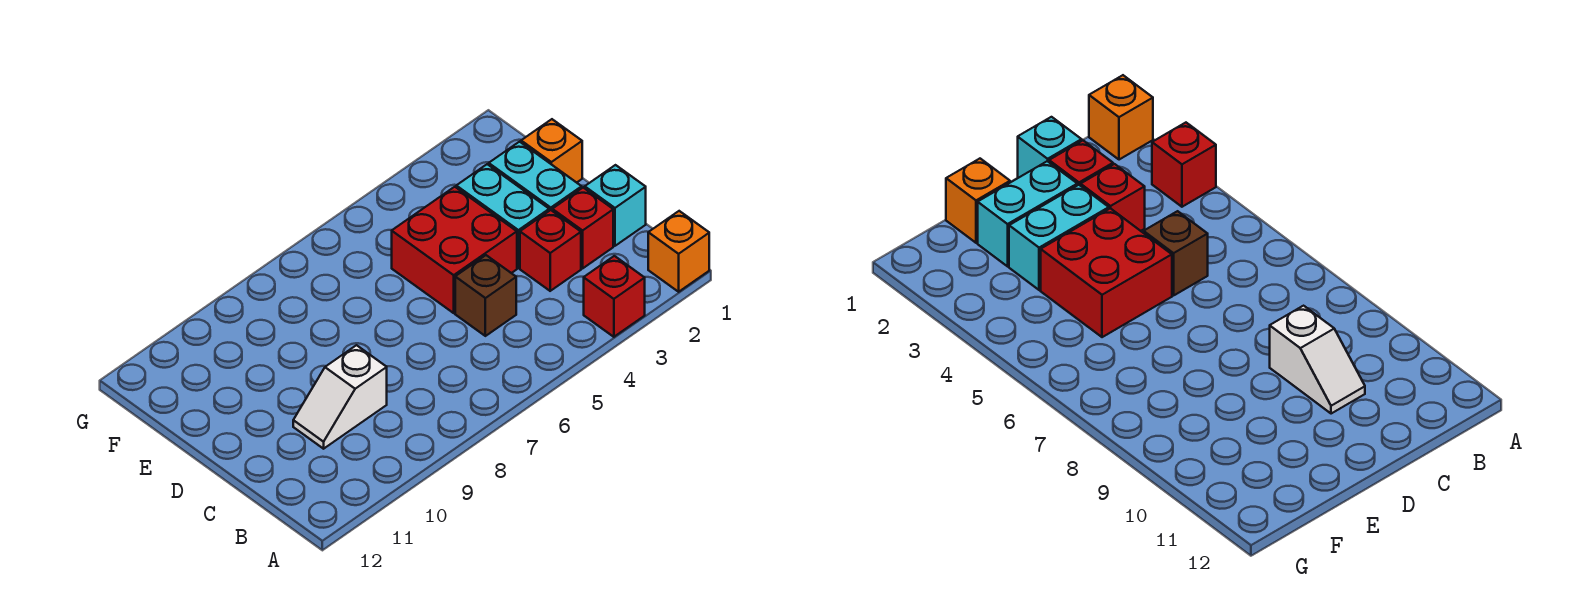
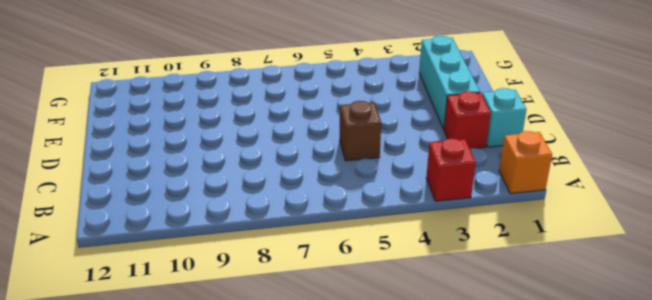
cyan 1x3 brick [419,36,480,129] -> cyan 1x2 brick [489,142,582,211]
none -> red 1x1 brick [520,210,581,291]
none -> white 1x2 slope [293,345,387,449]

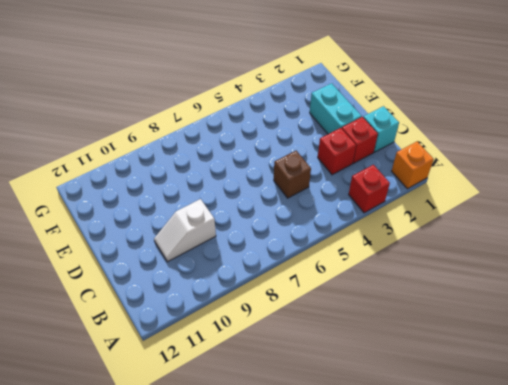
none -> cyan 1x2 brick [456,164,549,268]
none -> red 2x2 brick [392,187,517,313]

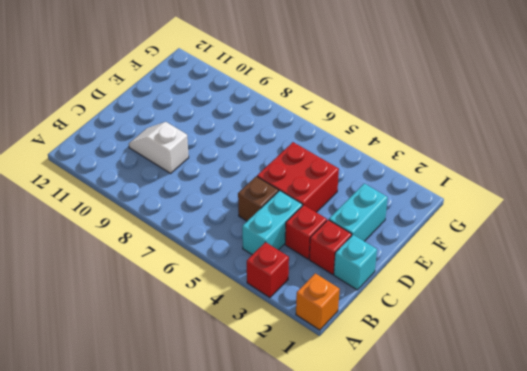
cyan 1x2 brick [242,191,302,255] -> cyan 1x2 brick moved to [456,164,549,268]
none -> orange 1x1 brick [521,119,582,183]

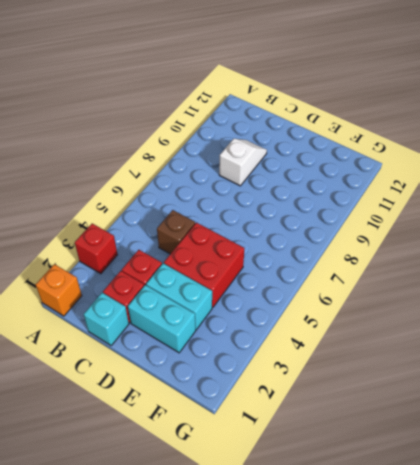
none -> orange 1x1 brick [521,119,582,183]

